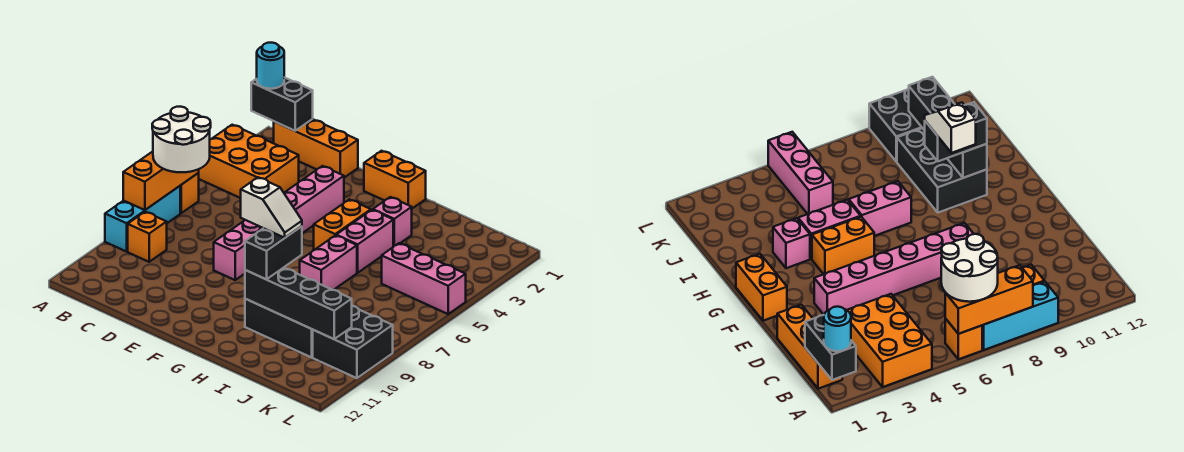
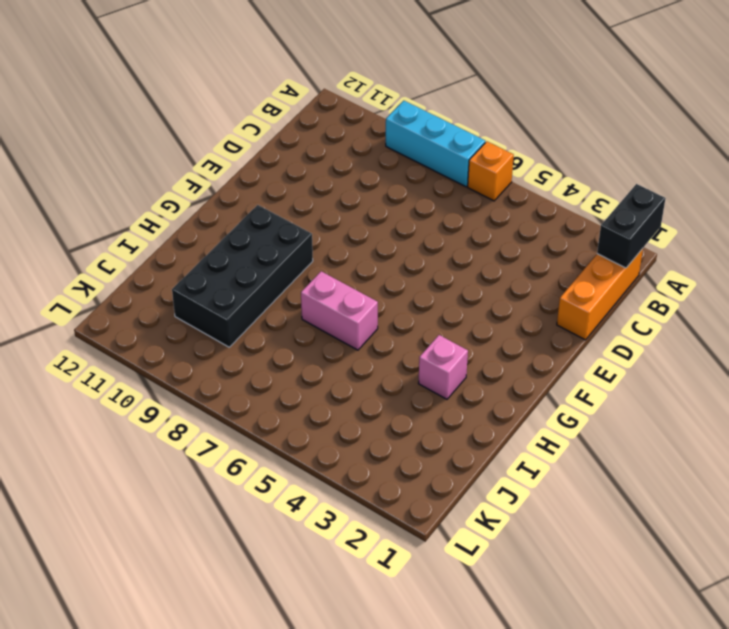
black 2x4 brick [172,205,313,347] -> black 2x3 brick [245,299,313,357]
none -> orange 2x3 brick [199,125,299,198]
none -> orange 1x1 brick [128,212,167,262]
none -> pink 1x6 brick [214,166,344,280]

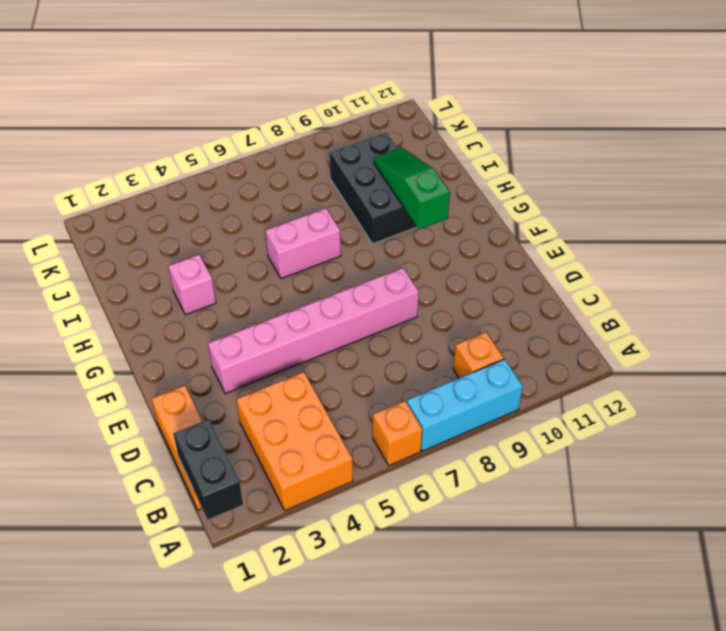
green 1x3 slope [374,148,450,229] -> black 1x4 brick [245,268,352,339]
none -> orange 1x2 brick [364,151,426,208]
none -> orange 1x2 brick [314,199,371,250]
none -> pink 1x2 brick [336,210,393,273]

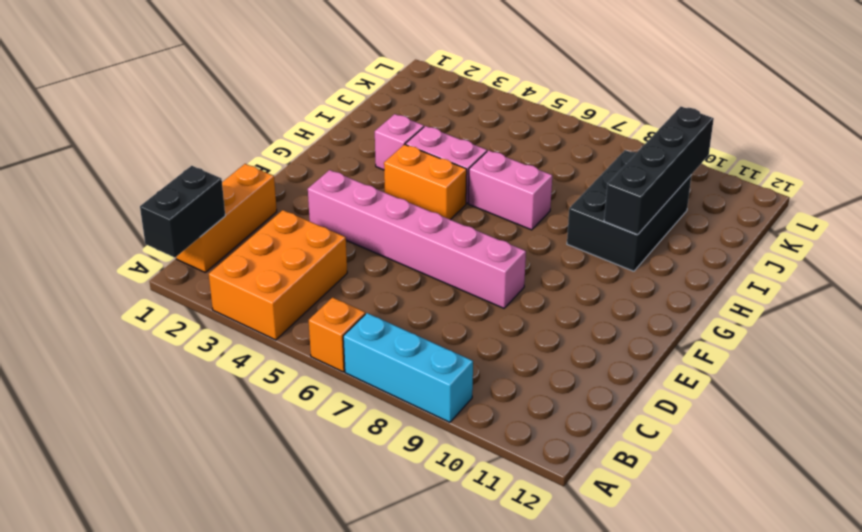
none -> orange 1x1 brick [128,212,167,262]
none -> orange 1x2 brick [364,151,426,208]
none -> pink 1x3 brick [382,243,466,314]

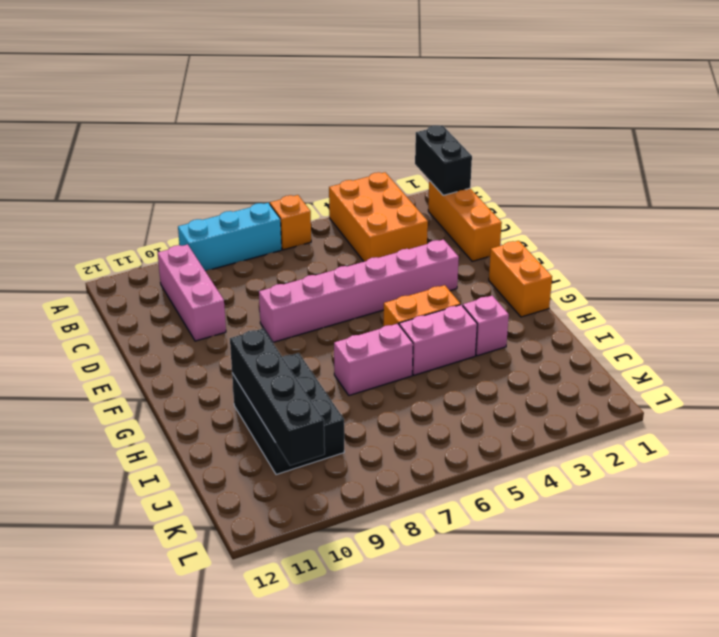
pink 1x3 brick [158,244,226,341] -> pink 1x3 brick moved to [382,243,466,314]
none -> orange 1x1 brick [128,212,167,262]
none -> black 2x2 brick [313,306,393,378]
none -> orange 1x3 brick [123,151,199,210]

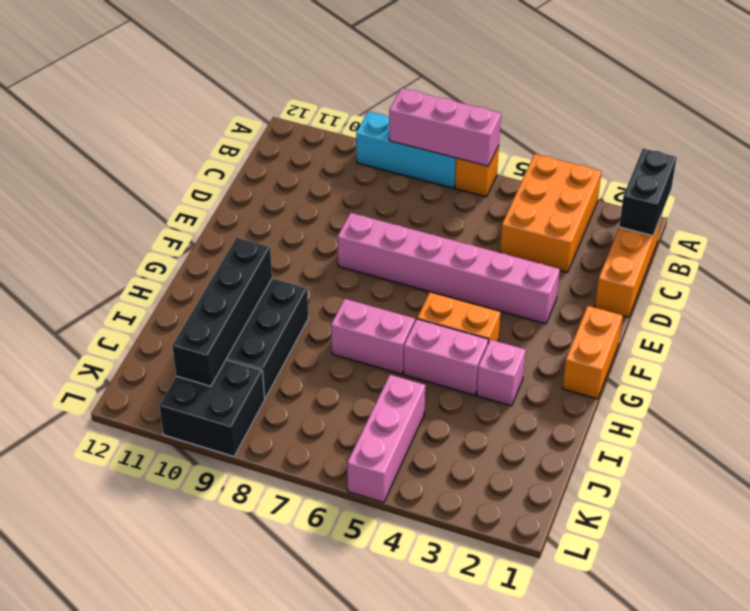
pink 1x3 brick [389,88,501,166] -> orange 1x3 brick [123,151,199,210]
none -> orange 1x1 brick [128,212,167,262]
none -> cyan 1x1 round brick [257,43,284,89]
none -> white 2x2 round brick [152,107,211,172]

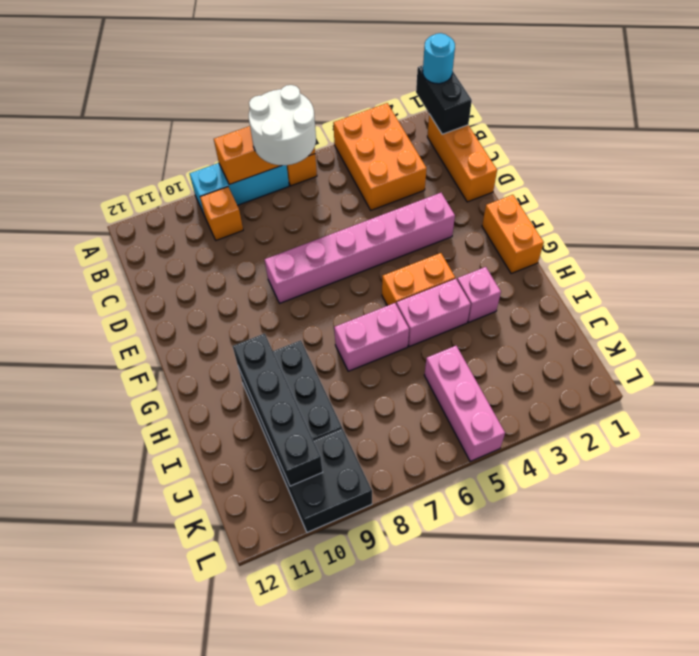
none -> black 1x2 brick [245,226,302,280]
none -> white 1x2 slope [241,177,302,238]

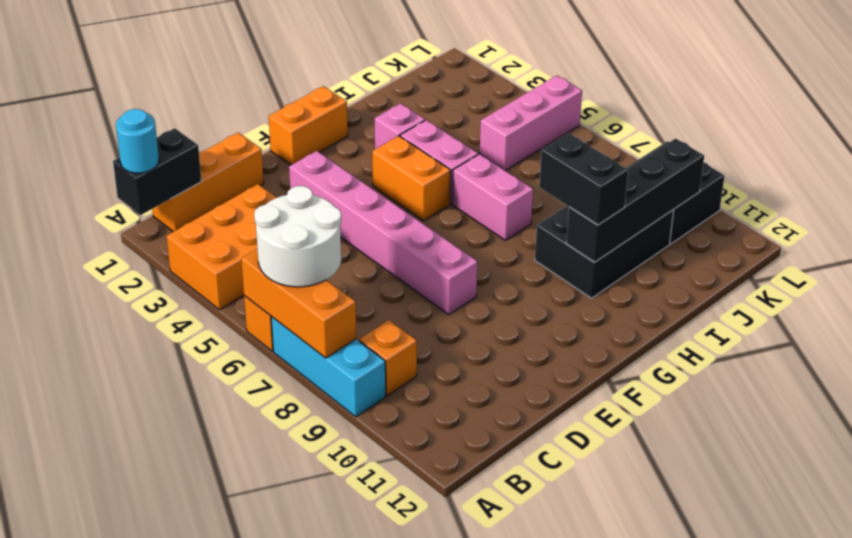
none -> white 1x2 slope [241,177,302,238]

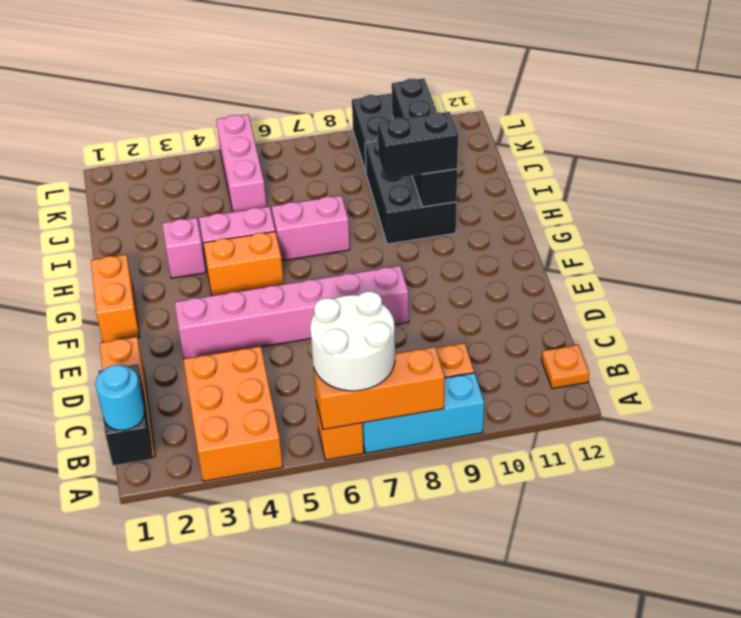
orange 1x1 plate [542,345,589,389] -> none
none -> white 1x2 slope [241,177,302,238]

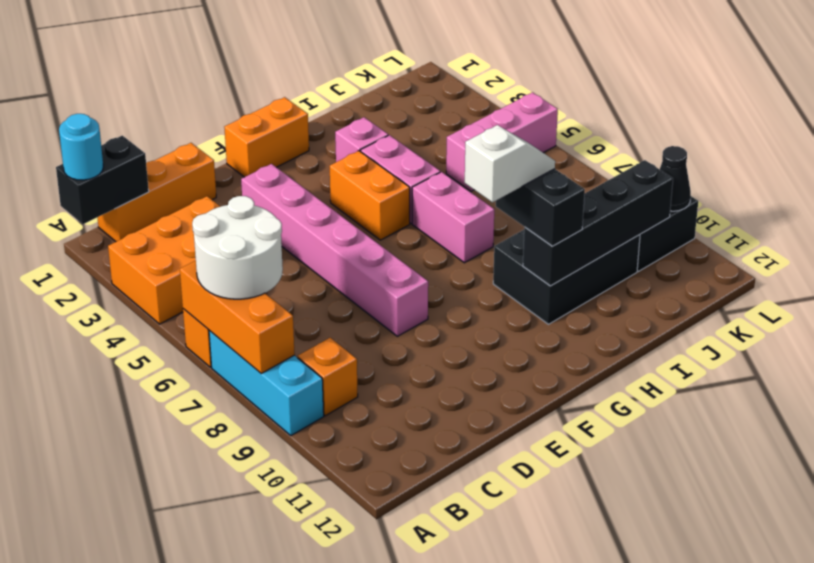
black 1x1 cone [660,146,691,211] -> none

